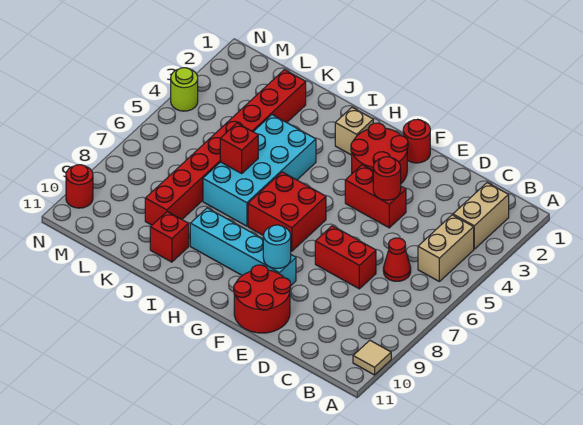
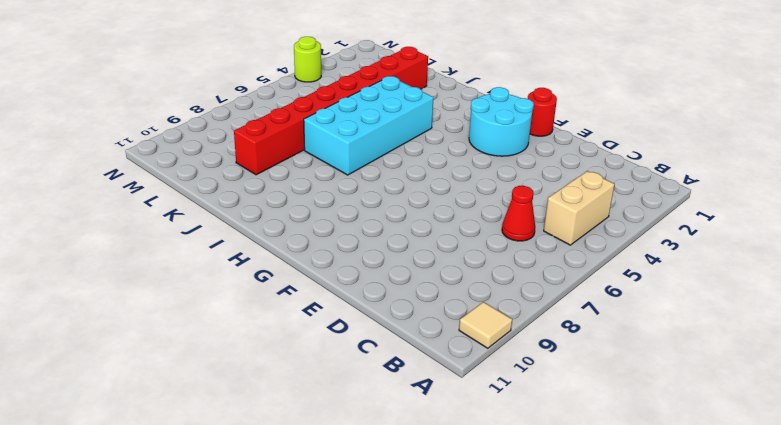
cyan 2x2 round brick [469,87,534,156] -> red 2x2 round brick [351,123,408,183]
none -> tan 1x2 brick [453,183,509,249]
none -> red 1x2 brick [315,226,376,289]
none -> red 1x2 brick [345,165,406,228]

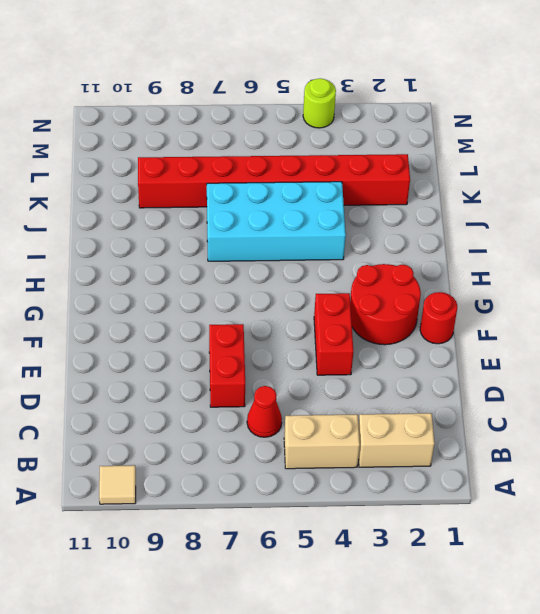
none -> red 2x2 round brick [234,265,291,333]
none -> cyan 1x4 brick [190,208,296,285]
none -> red 2x2 brick [248,172,326,251]

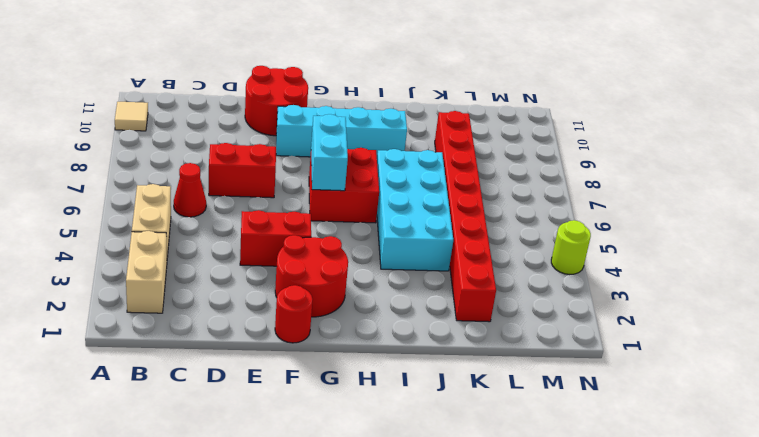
cyan 1x2 brick [311,114,348,191] -> none
none -> tan 1x1 brick [335,107,373,155]
none -> red 1x1 brick [150,212,189,262]
none -> red 1x1 round brick [66,165,93,208]

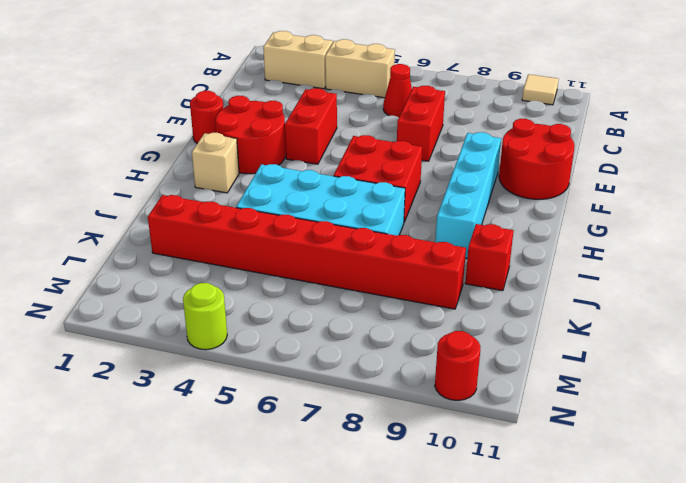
none -> red 1x1 round brick [373,157,401,200]
none -> cyan 1x1 round brick [263,225,291,269]
none -> red 1x1 brick [220,123,258,173]

